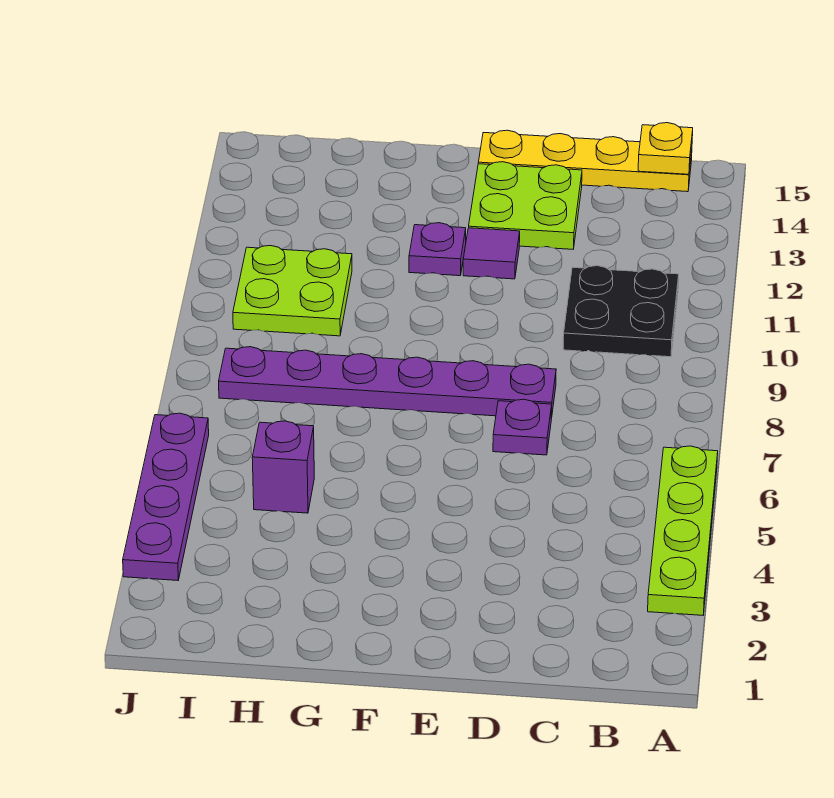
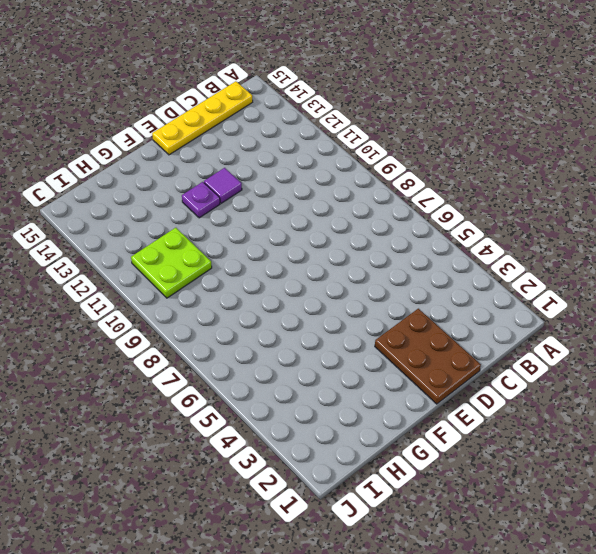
brown 2x3 plate [375,309,481,404] -> none
none -> lime 1x4 plate [648,446,718,615]
none -> black 2x2 plate [563,266,679,357]
none -> purple 1x1 plate [493,399,552,455]

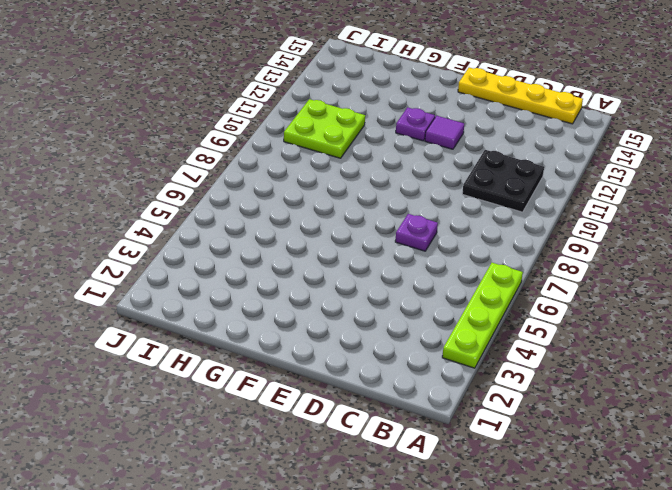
none -> purple 1x6 plate [219,347,556,419]
none -> lime 2x2 plate [469,162,582,249]
none -> purple 1x1 brick [252,421,314,513]

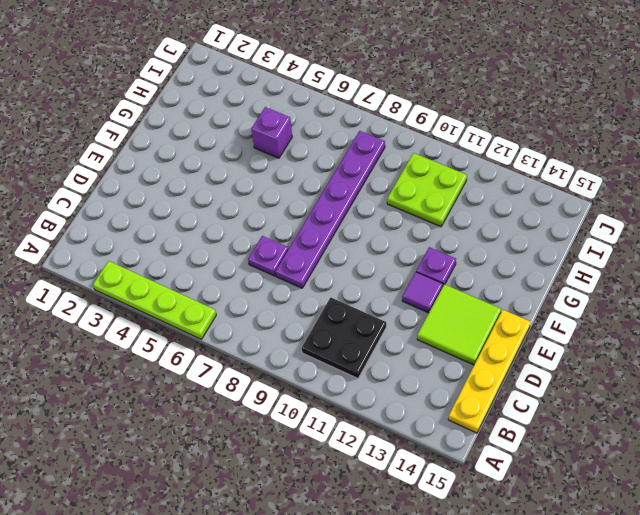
lime 2x2 tile [417,284,501,365] -> lime 2x2 plate [469,162,582,249]
none -> purple 1x4 plate [123,413,209,581]
none -> yellow 1x1 plate [638,123,693,174]

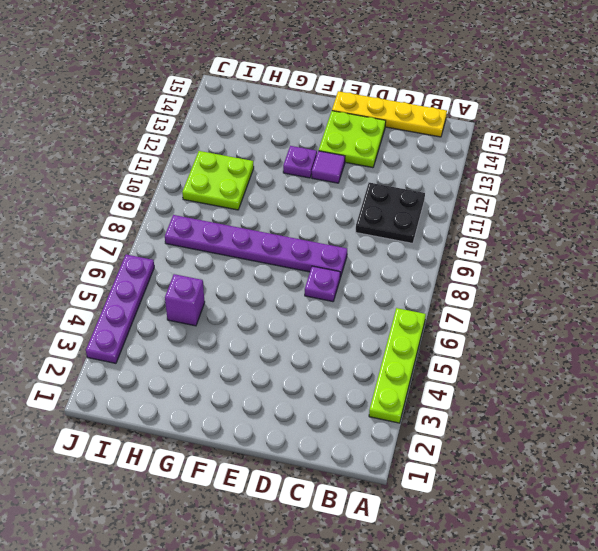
none -> yellow 1x1 plate [638,123,693,174]

